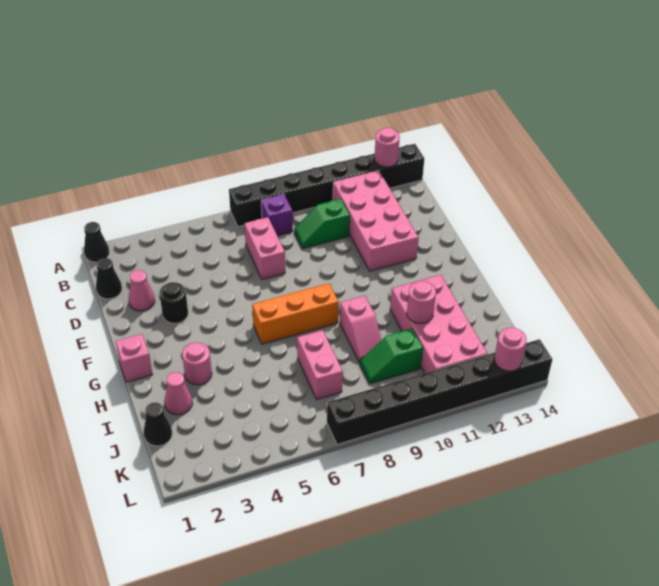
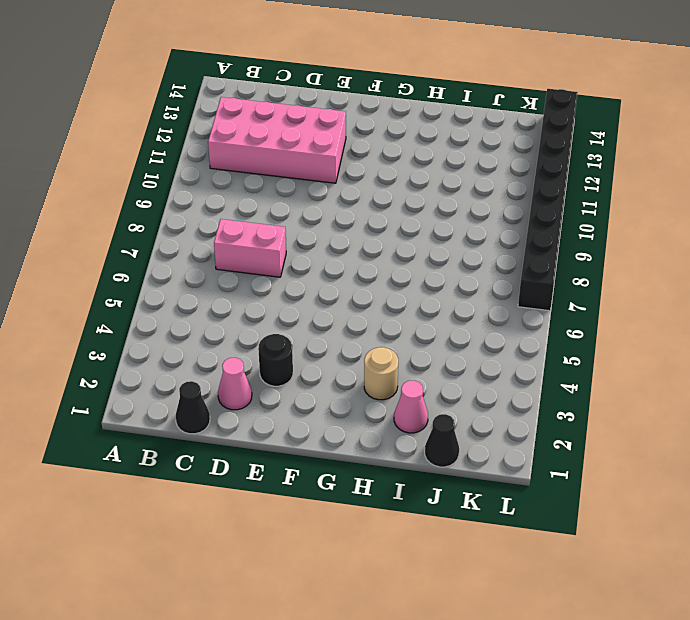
tan 1x1 round brick [364,347,398,400] -> pink 1x1 round brick [182,342,212,385]
none -> black 1x1 cone [84,222,109,262]
none -> black 1x8 brick [229,144,424,227]
none -> purple 1x1 brick [261,194,293,236]

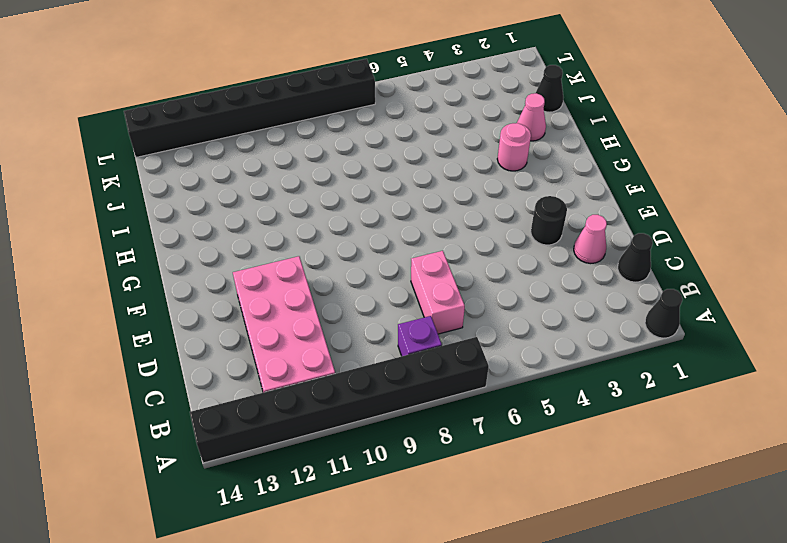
none -> green 1x2 slope [294,199,350,248]
none -> pink 1x1 brick [116,334,153,382]
none -> orange 1x3 brick [252,283,339,344]

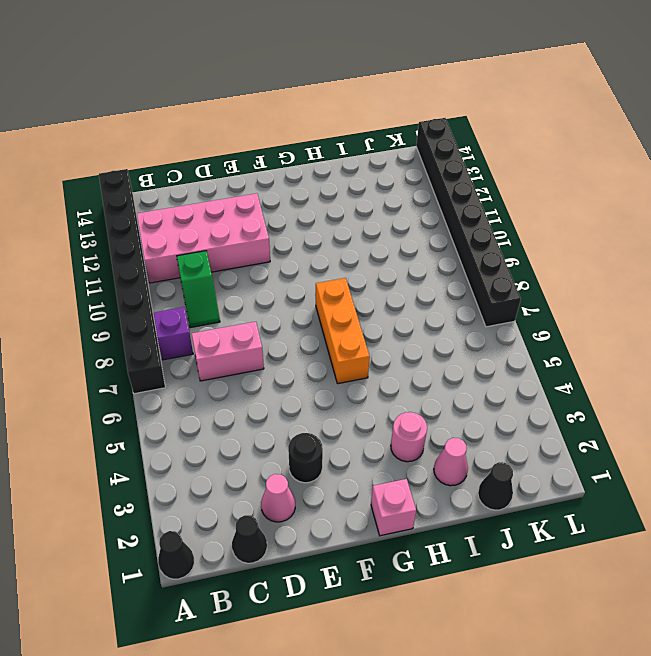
none -> pink 1x2 slope [340,296,381,363]
none -> pink 2x4 brick [390,275,488,373]
none -> pink 1x2 brick [297,330,343,399]

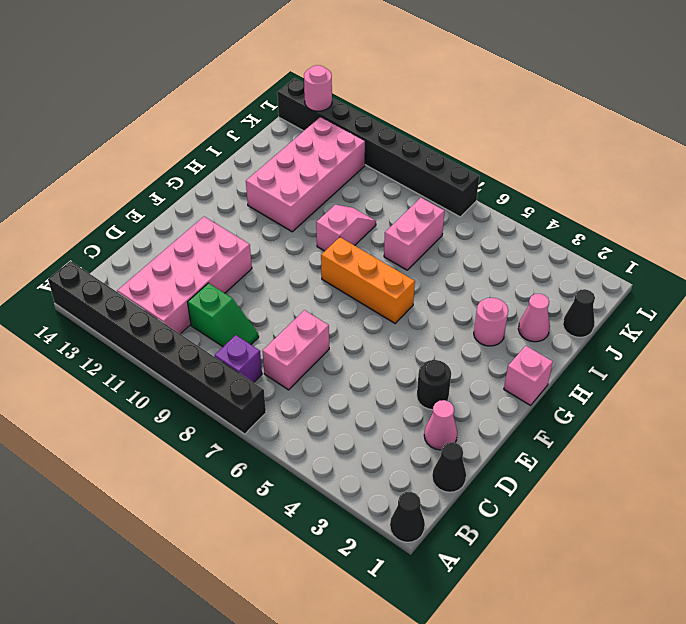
none -> green 1x2 slope [360,328,423,384]
none -> pink 1x1 round brick [374,127,400,167]
none -> pink 1x1 round brick [407,281,436,324]

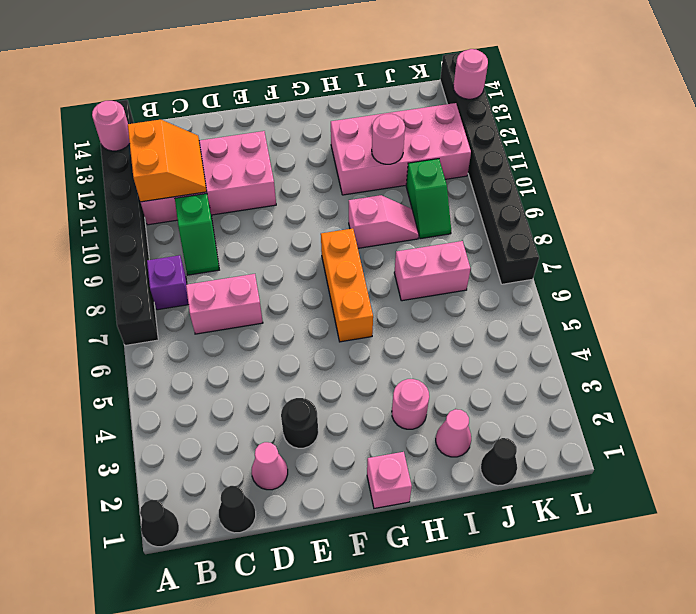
orange 2x2 slope [128,120,207,202] -> none

